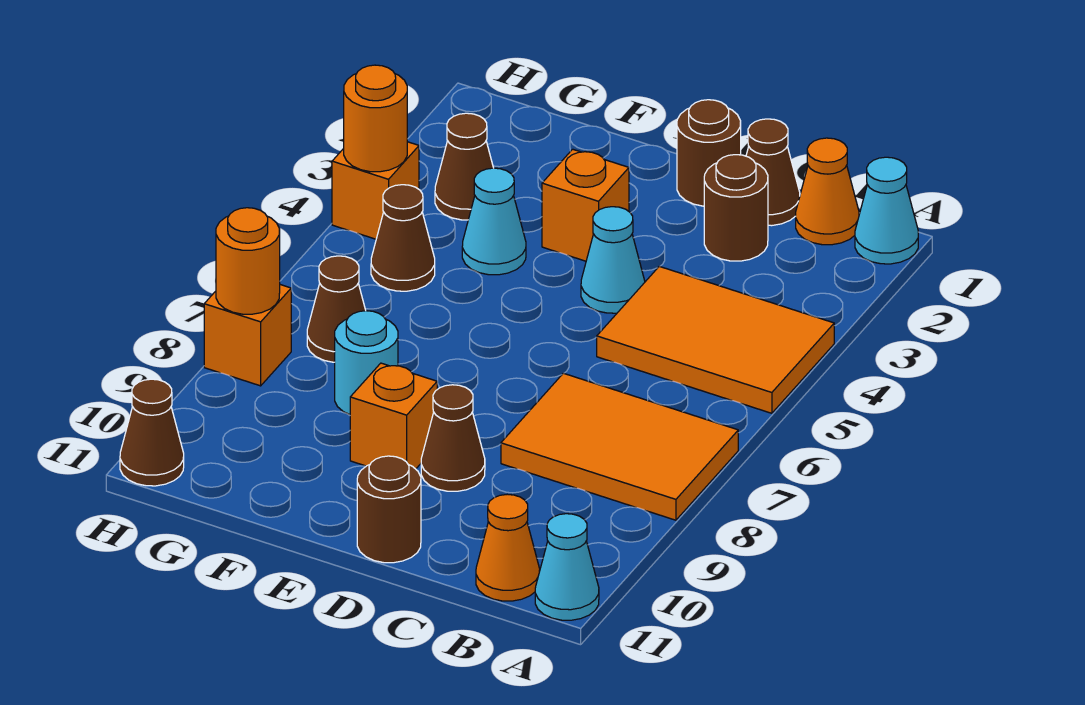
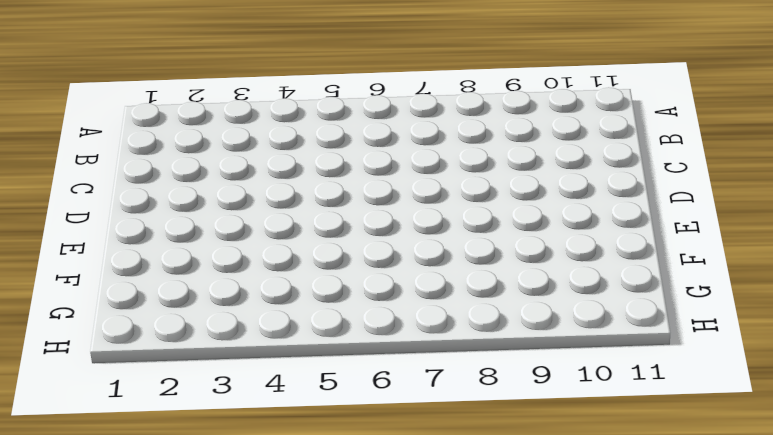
none -> cyan 1x1 cone [855,157,918,264]
none -> orange 2x3 tile [597,266,834,413]
none -> orange 2x3 tile [501,373,738,520]

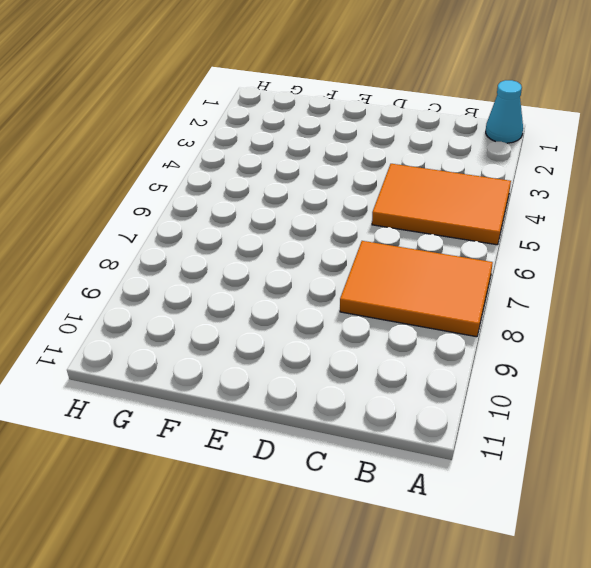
none -> cyan 1x1 cone [535,514,599,620]
none -> orange 1x1 cone [796,138,859,245]
none -> orange 1x1 cone [476,494,540,601]

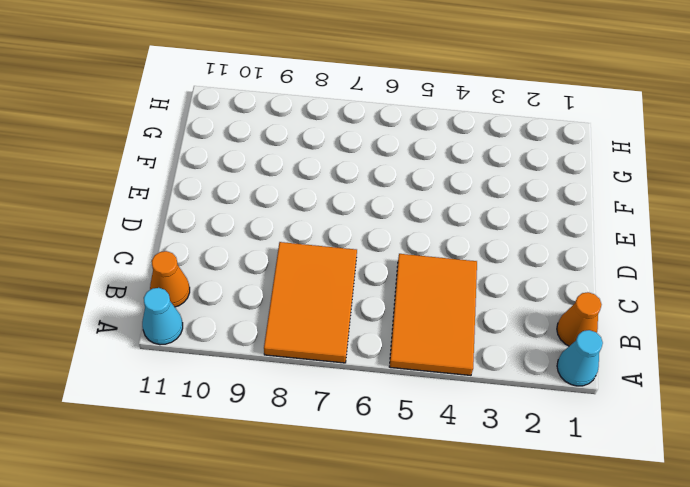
none -> brown 1x1 cone [746,119,800,226]
none -> brown 1x1 round brick [704,155,768,261]
none -> brown 1x1 round brick [677,100,741,206]

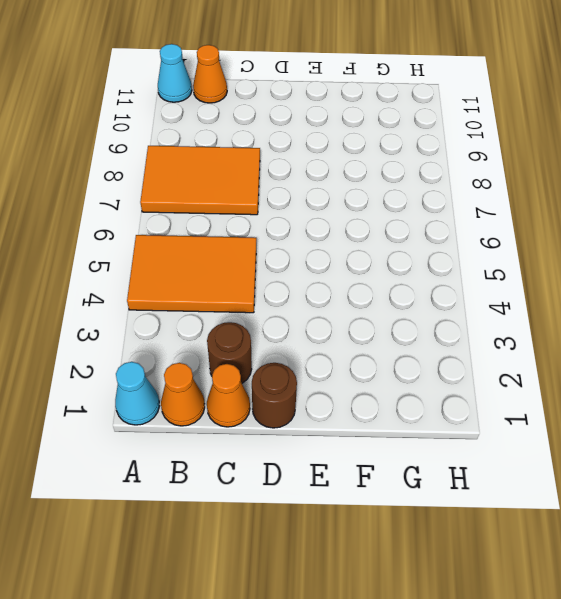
orange 1x1 cone [207,364,250,427] -> brown 1x1 cone [746,119,800,226]
none -> cyan 1x1 cone [581,207,645,313]
none -> brown 1x1 cone [421,385,485,491]
none -> brown 1x1 round brick [357,456,421,563]

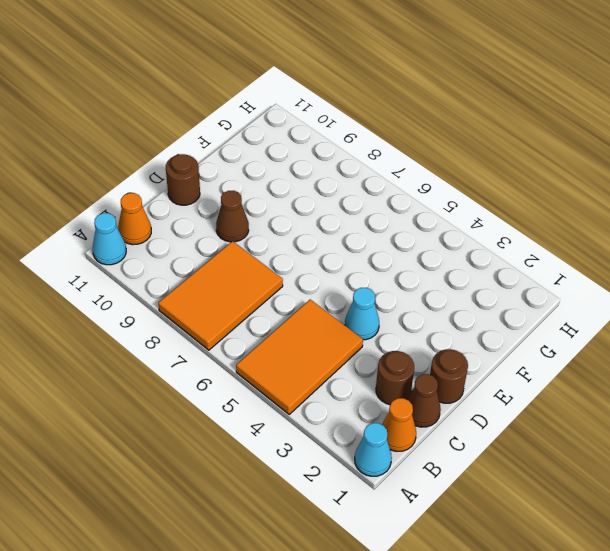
none -> orange 1x1 brick [542,149,629,261]
none -> orange 1x1 brick [350,363,437,469]
none -> cyan 1x1 cone [462,168,526,275]

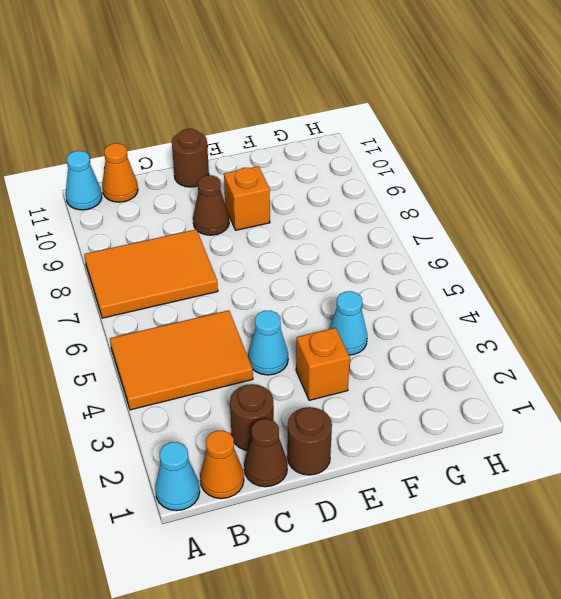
none -> cyan 1x1 round brick [335,311,398,414]
none -> brown 1x1 cone [435,113,493,220]
none -> brown 1x1 cone [371,185,435,291]

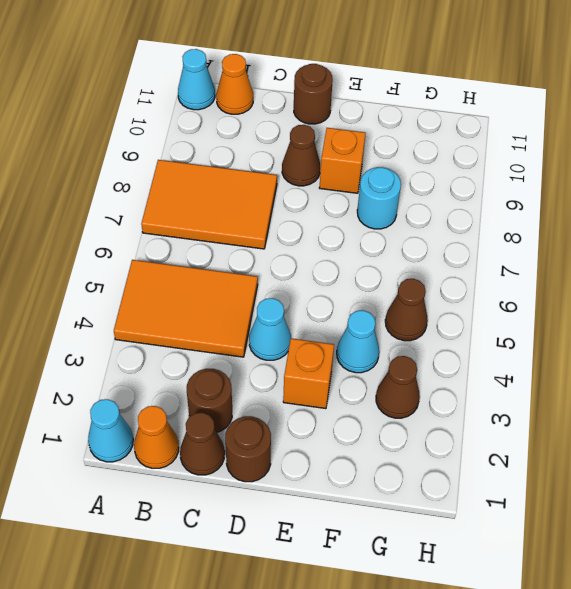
none -> brown 1x1 cone [307,256,366,362]
none -> orange 1x1 brick [332,142,419,239]
none -> orange 1x1 brick [204,285,291,386]

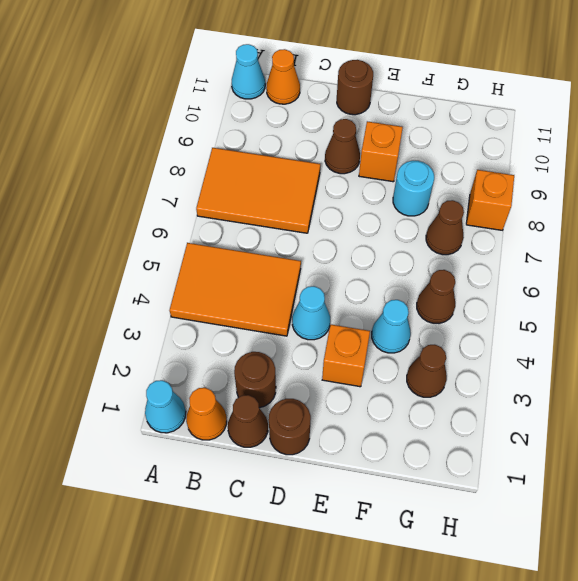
none -> orange 1x1 brick [332,142,419,239]
none -> brown 1x1 cone [120,379,184,486]
none -> orange 1x1 round brick [344,65,407,172]

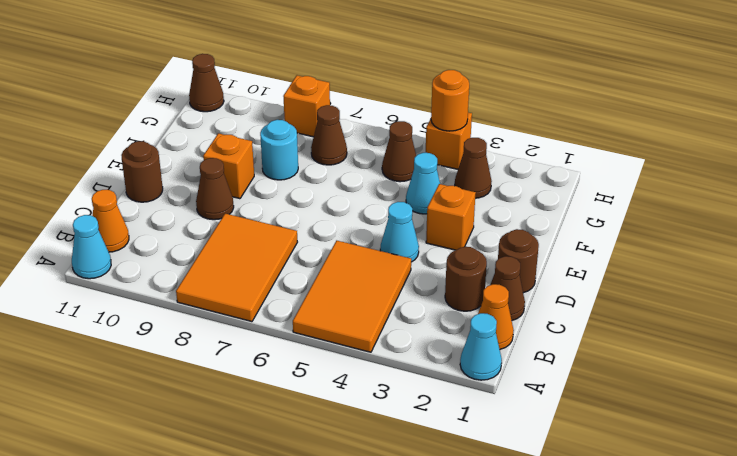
none -> orange 1x1 round brick [216,208,280,314]

